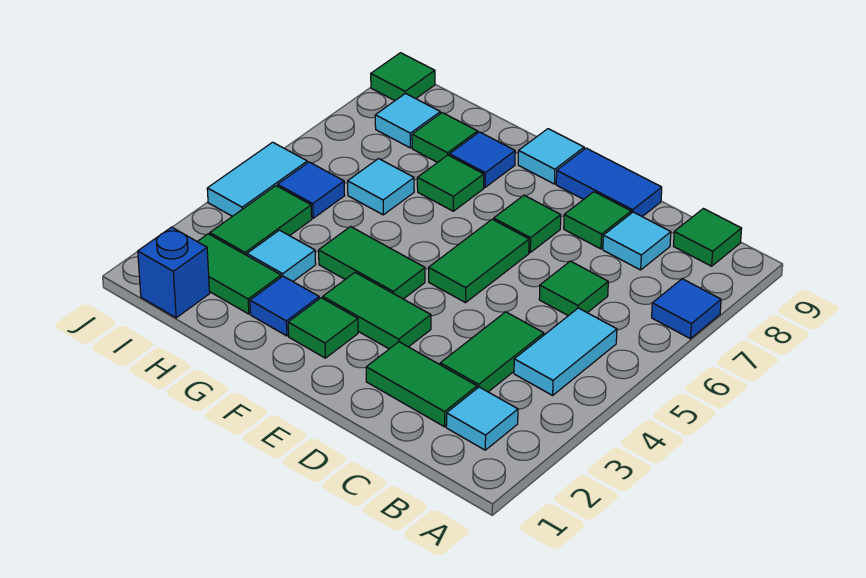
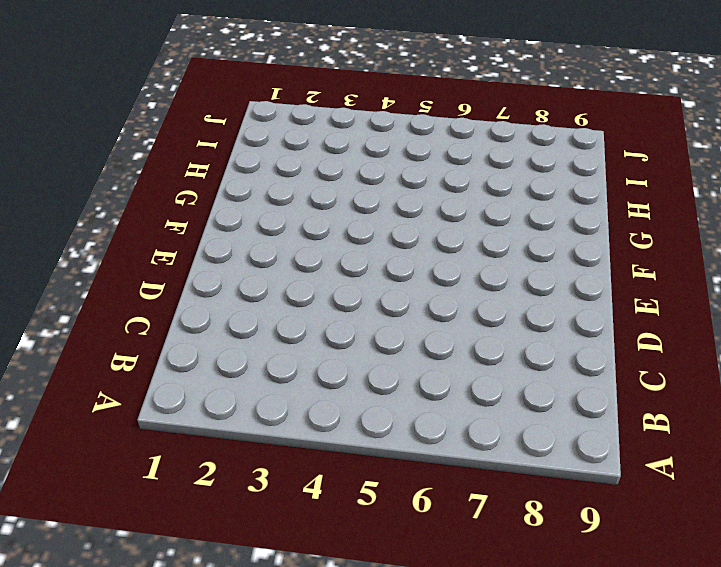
none -> blue 1x1 tile [652,279,721,339]
none -> cyan 1x1 tile [446,387,518,450]
none -> cyan 1x2 tile [514,308,617,395]

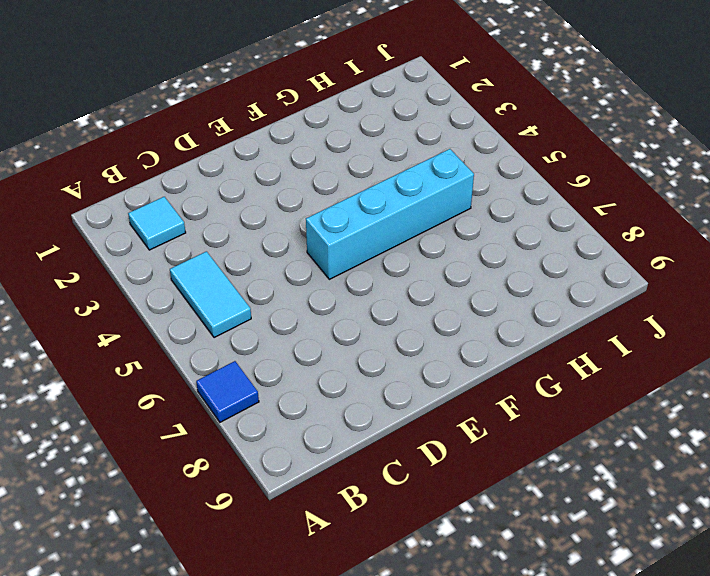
cyan 1x4 brick [306,149,474,279] -> green 1x2 tile [429,219,529,303]
none -> green 1x1 tile [674,209,742,266]
none -> green 1x2 tile [366,342,477,427]
none -> green 1x2 tile [440,312,544,392]

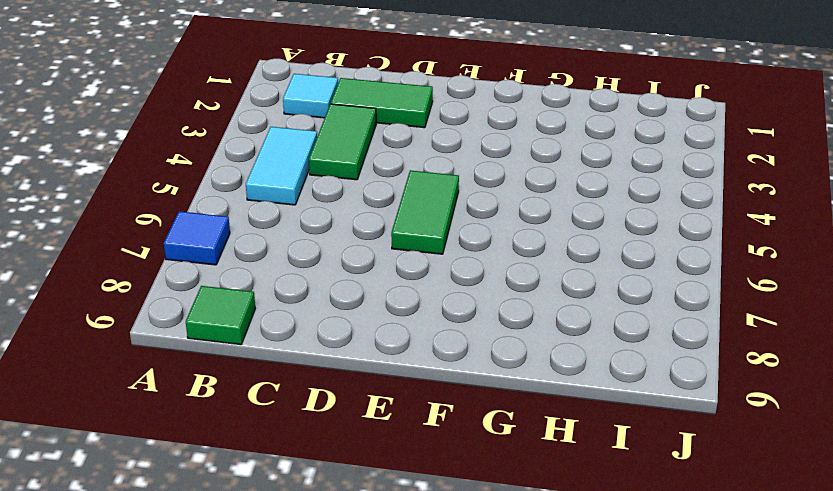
none -> green 1x1 tile [539,261,608,316]
none -> cyan 1x1 tile [603,212,671,270]
none -> green 1x1 tile [564,192,631,249]

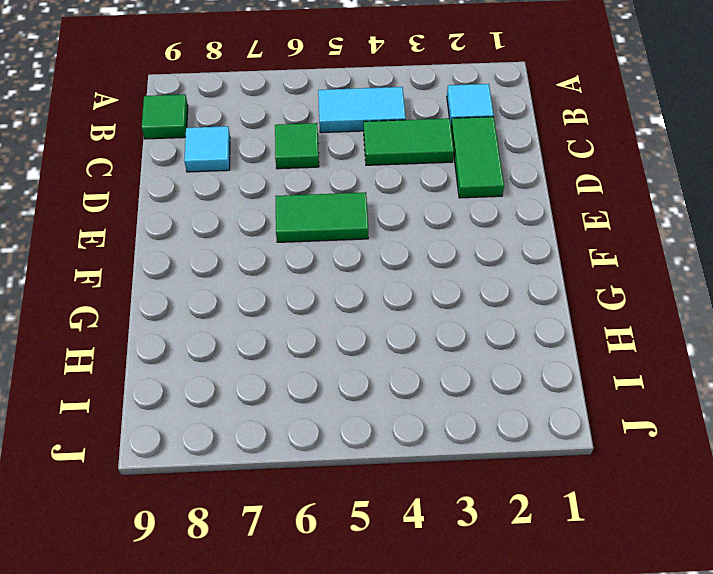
none -> blue 1x1 tile [652,279,721,339]
none -> green 1x1 tile [564,192,631,249]
none -> blue 1x2 tile [556,148,662,217]

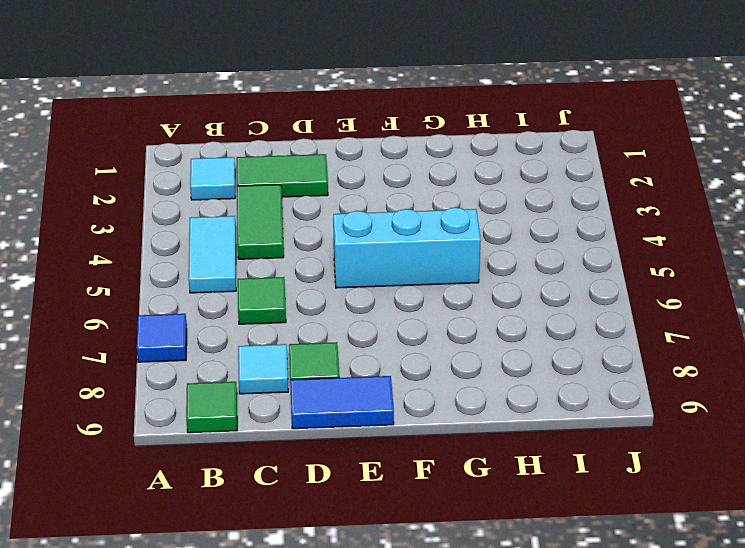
cyan 1x3 brick [333,207,481,288] -> green 1x2 tile [429,219,529,303]
none -> green 1x2 tile [323,273,431,349]
none -> green 1x1 tile [494,195,561,252]
none -> green 1x1 tile [288,298,358,358]

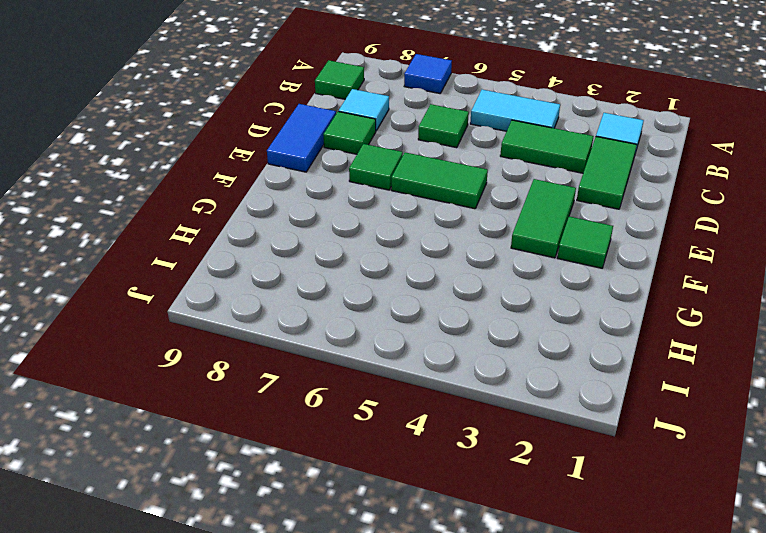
none -> green 1x2 tile [319,227,425,299]
none -> cyan 1x1 tile [518,129,584,184]
none -> blue 1x1 tile [250,276,319,336]

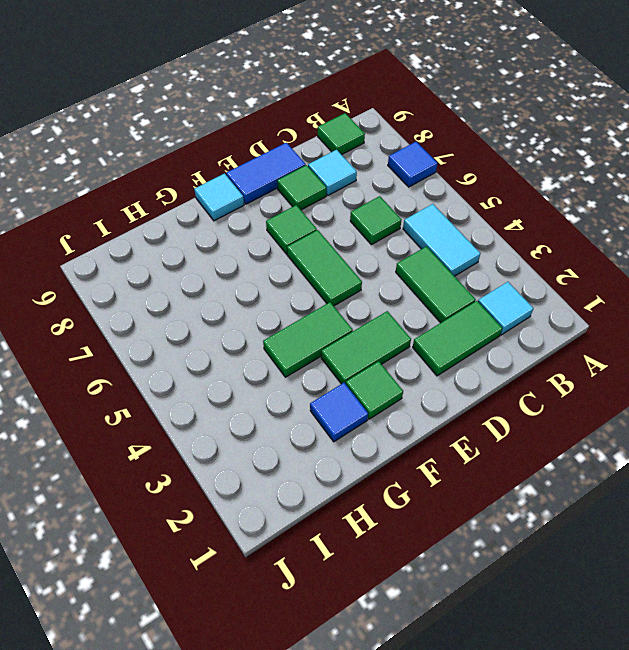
none -> green 1x1 tile [417,155,484,211]
none -> blue 1x1 tile [449,132,515,187]
none -> green 1x2 tile [197,234,281,314]

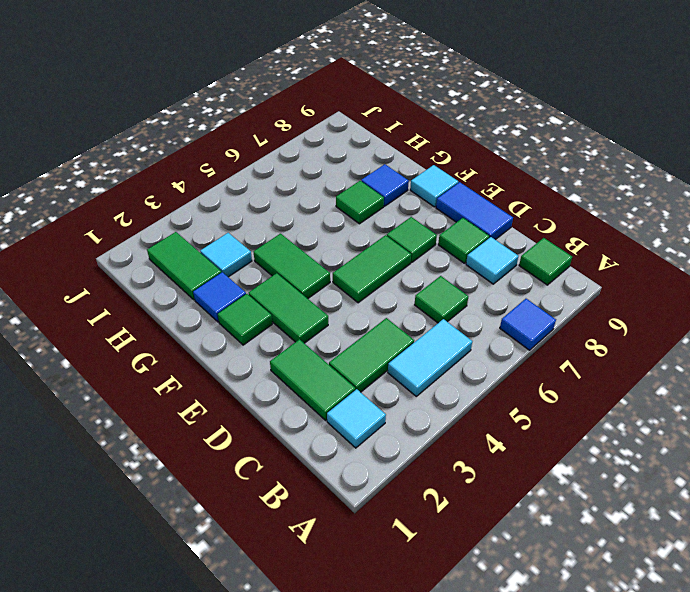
none -> cyan 1x1 tile [348,159,414,215]
none -> green 1x1 tile [412,113,478,162]
none -> blue 1x1 brick [138,227,210,318]

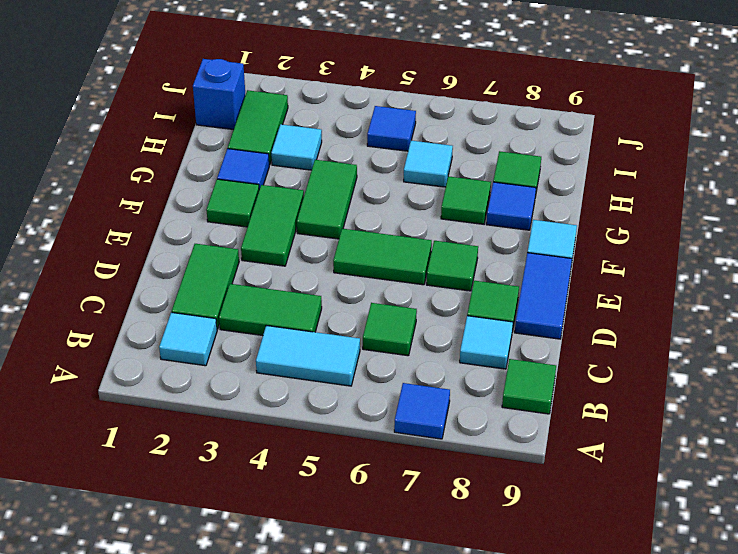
none -> green 1x2 tile [210,186,312,255]
none -> cyan 1x1 tile [375,93,440,148]
none -> cyan 1x2 tile [207,142,307,216]

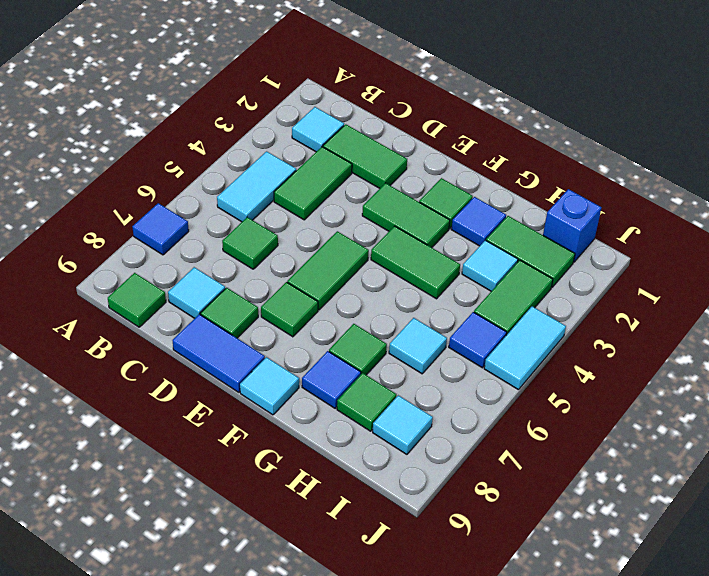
none -> green 1x1 tile [371,53,435,101]

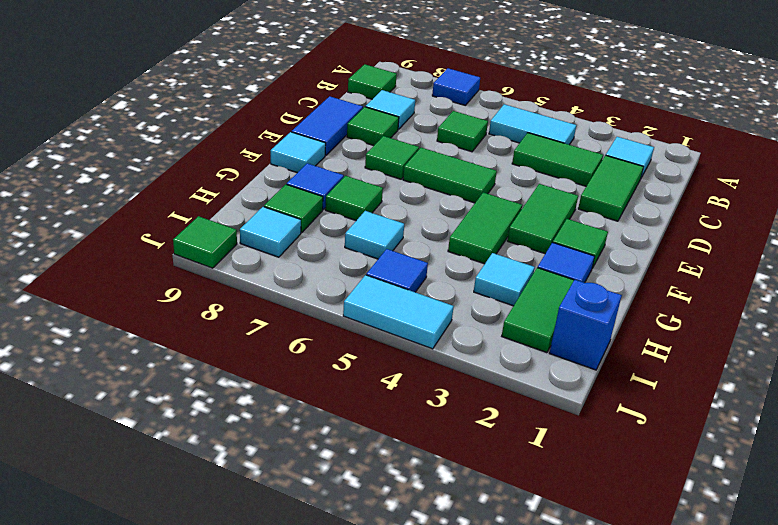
none -> green 1x2 tile [210,186,312,255]

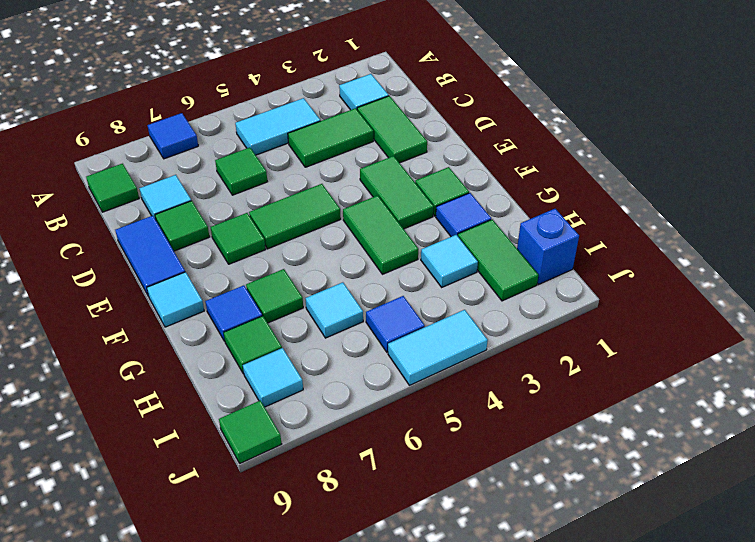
none -> green 1x2 tile [210,186,312,255]

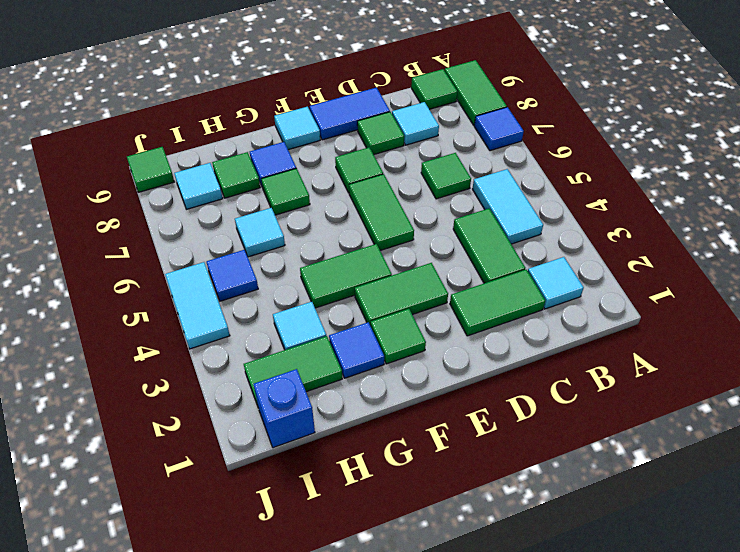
green 1x2 tile [445,60,507,125] -> green 1x2 tile moved to [210,186,312,255]

